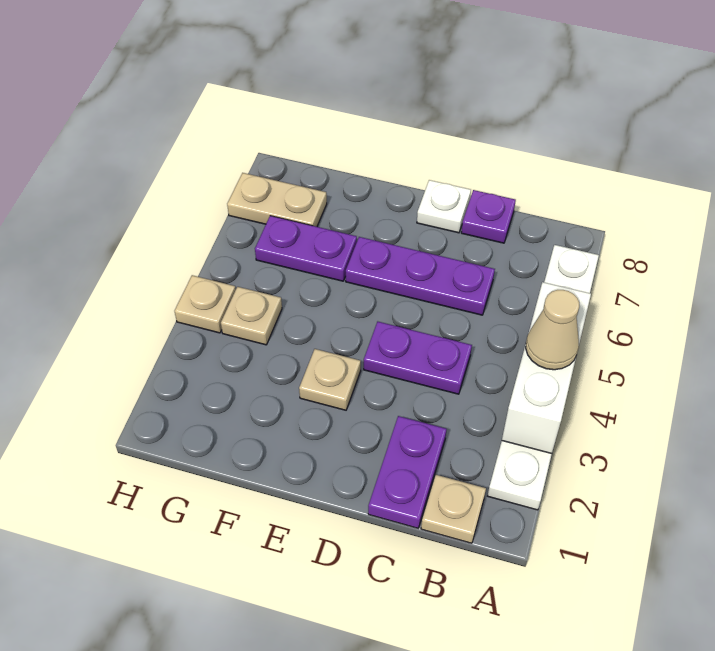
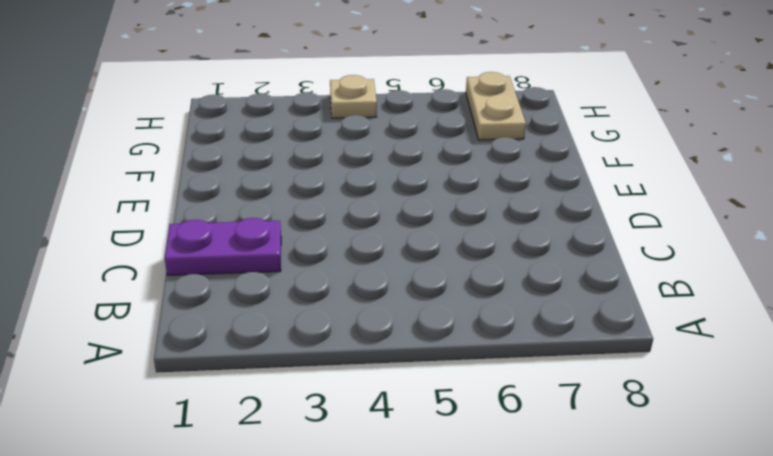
none -> white 1x6 plate [488,245,599,510]
none -> tan 1x1 plate [421,475,486,543]
none -> purple 1x2 plate [364,322,472,394]

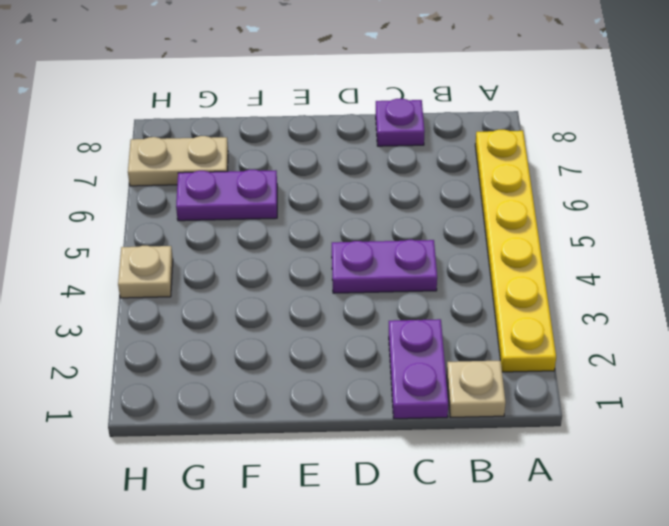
yellow 1x6 plate [475,130,556,372] -> white 1x6 plate [488,245,599,510]
none -> purple 1x3 plate [346,237,495,315]
none -> white 1x1 plate [417,180,471,233]
none -> tan 1x1 plate [299,349,361,410]

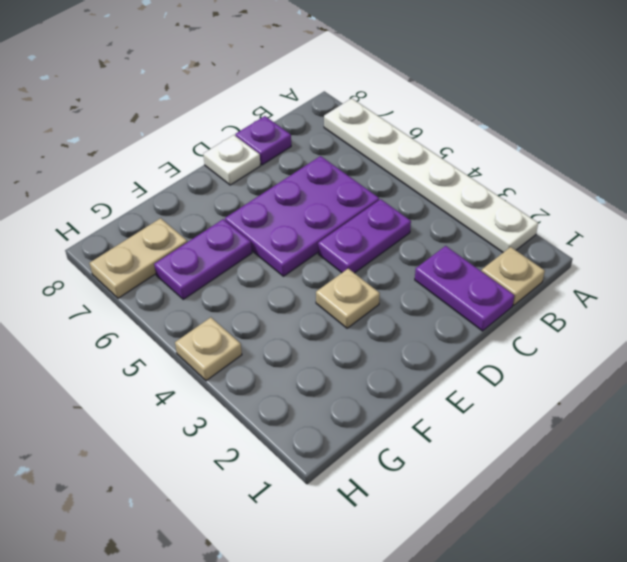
purple 2x3 plate [225,156,379,276] -> purple 1x3 plate [346,237,495,315]
none -> tan 1x1 plate [221,287,282,345]
none -> white 1x3 brick [502,282,591,454]
none -> tan 1x1 cone [526,290,579,370]

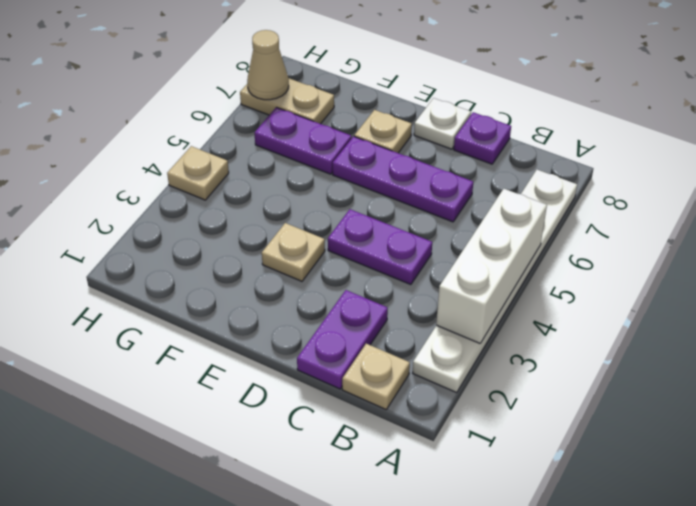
tan 1x1 plate [354,110,412,153] -> tan 1x1 plate moved to [221,287,282,345]
tan 1x1 cone [247,30,289,100] -> tan 1x1 cone moved to [526,290,579,370]

